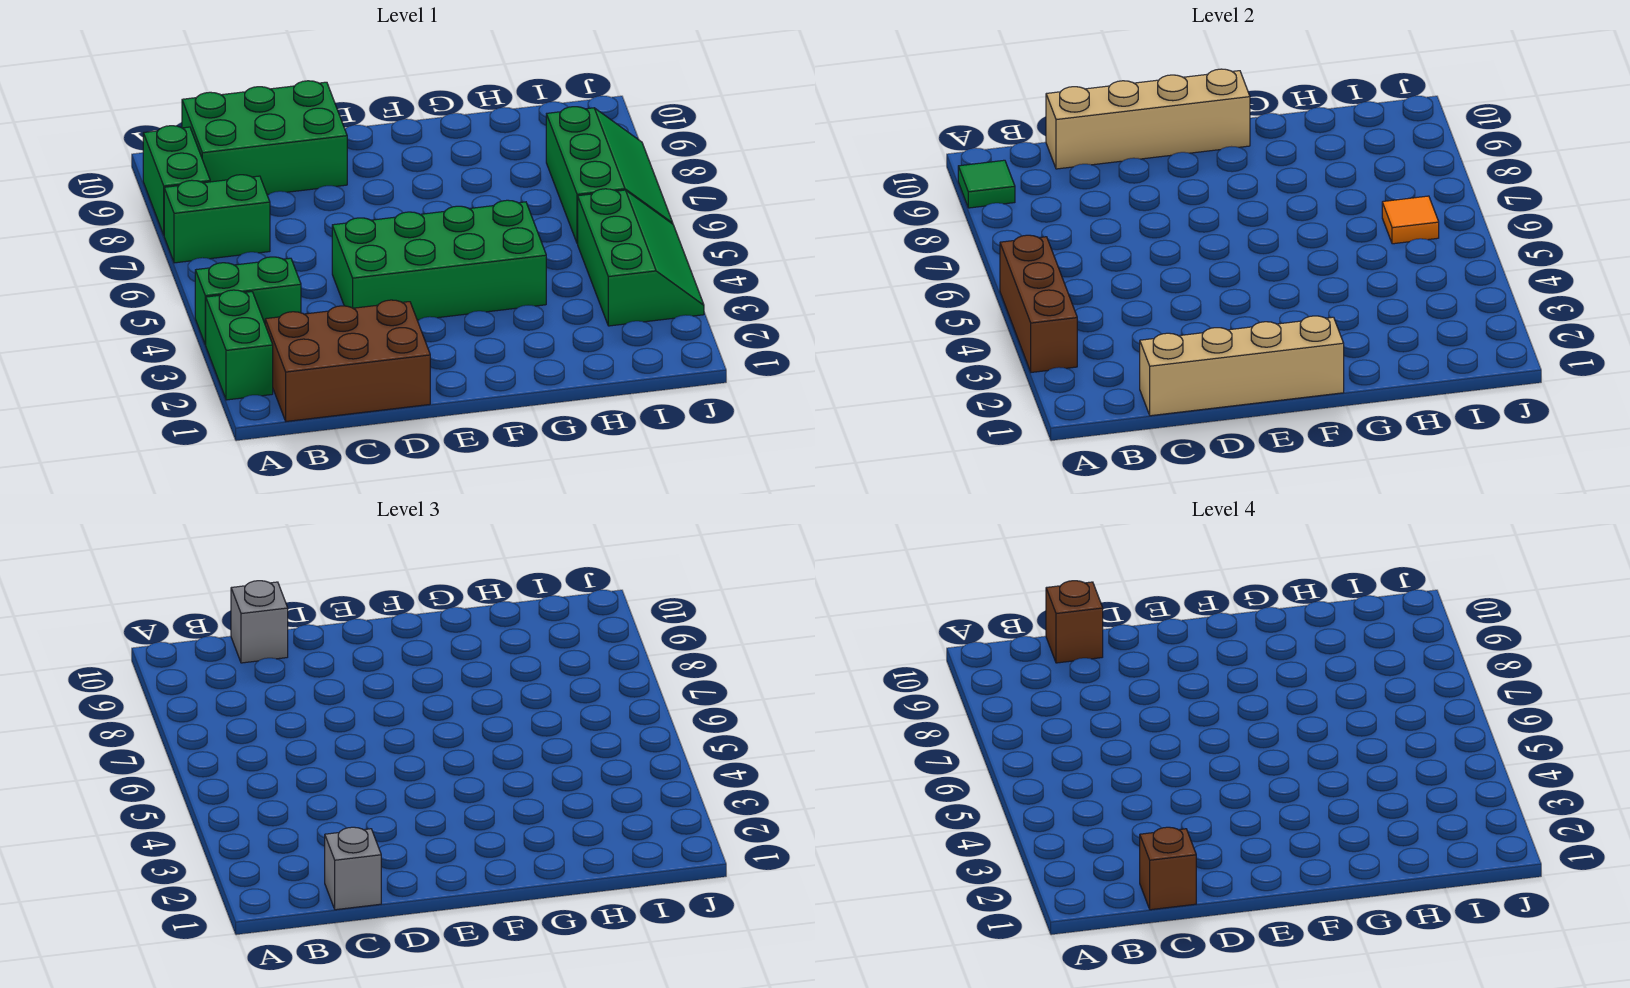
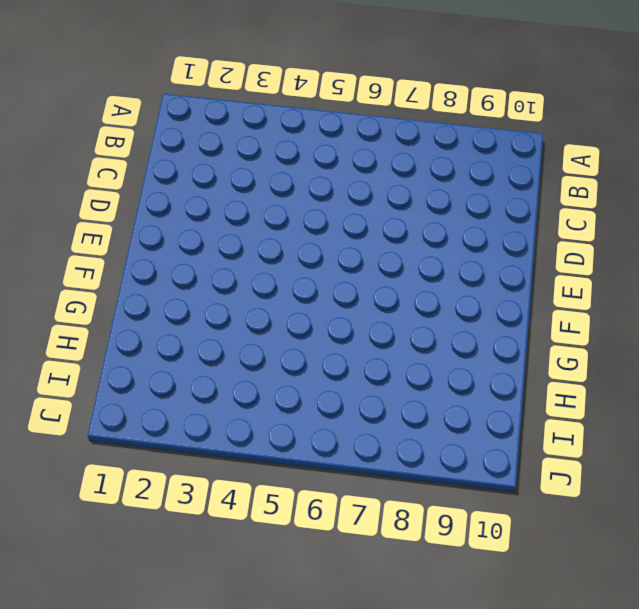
none -> green 1x2 brick [206,290,273,400]
none -> green 1x2 brick [195,257,301,345]
none -> green 1x2 brick [164,175,270,263]

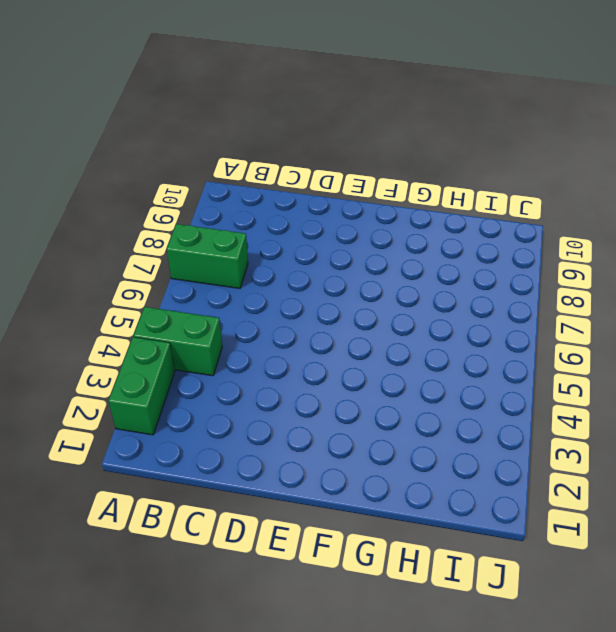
none -> green 1x2 brick [143,126,210,235]
none -> brown 2x3 brick [265,300,430,421]
none -> green 2x3 brick [182,81,347,195]

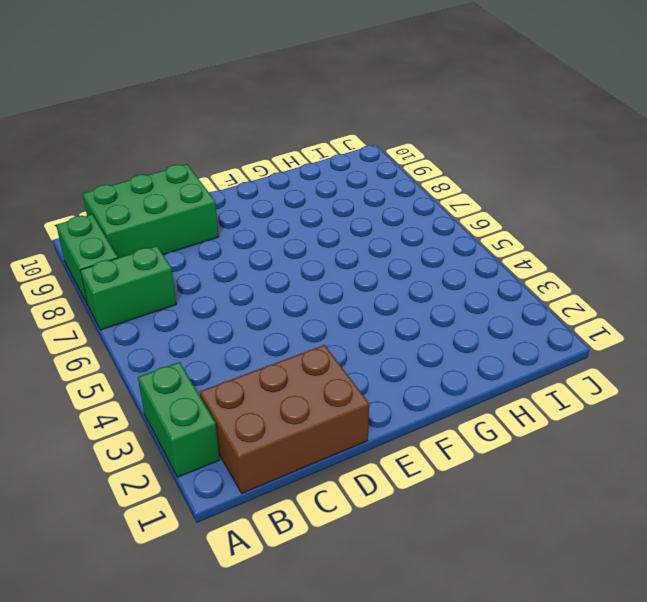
none -> green 1x2 brick [195,257,301,345]
none -> green 2x4 brick [332,200,546,320]
none -> green 2x3 slope [578,189,704,326]

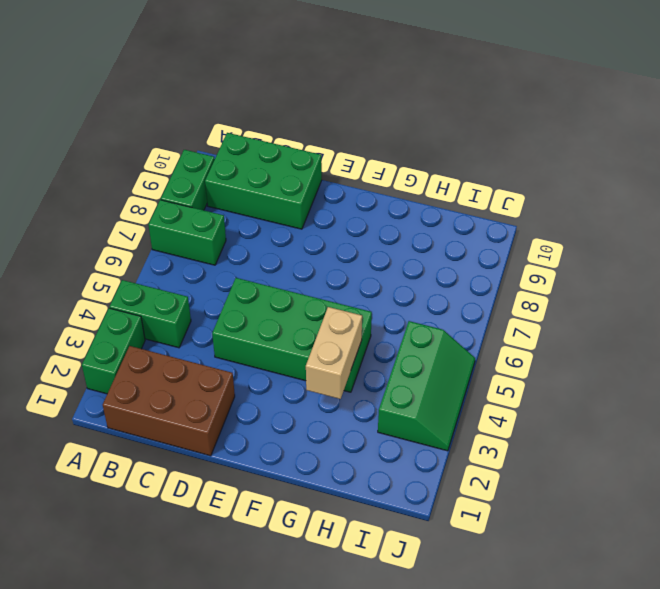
tan 1x2 brick [306,307,362,399] -> none
none -> green 2x3 slope [546,107,673,244]
none -> brown 1x3 brick [1000,235,1077,372]
none -> green 1x1 tile [958,160,1015,208]

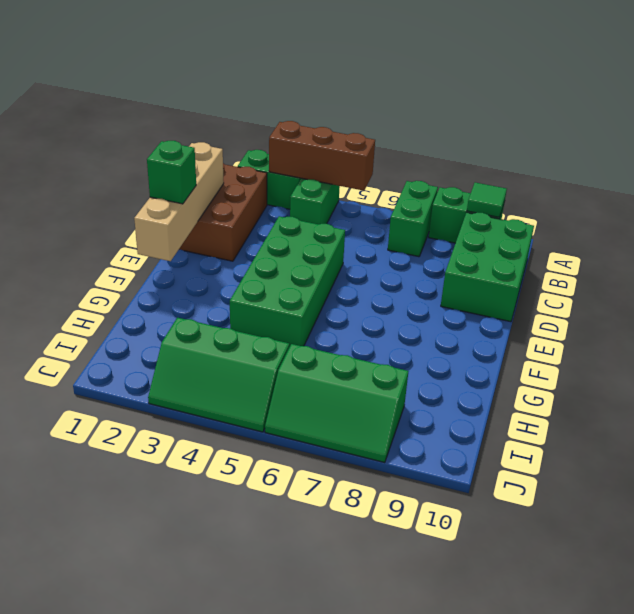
green 1x1 brick [147,141,196,204] -> none
none -> tan 1x4 brick [1046,69,1250,169]
none -> orange 1x1 tile [1382,196,1439,244]
none -> grey 1x1 brick [325,827,381,910]

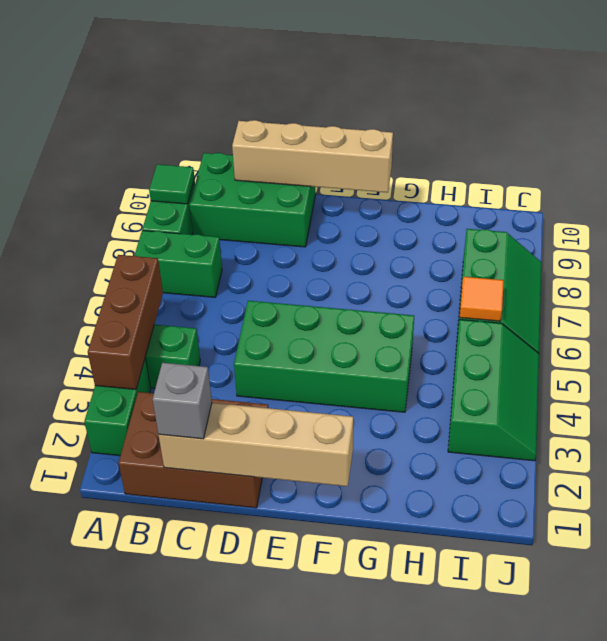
none -> grey 1x1 brick [231,581,288,663]
none -> brown 1x1 brick [1140,827,1196,910]
none -> brown 1x1 brick [1046,581,1103,663]

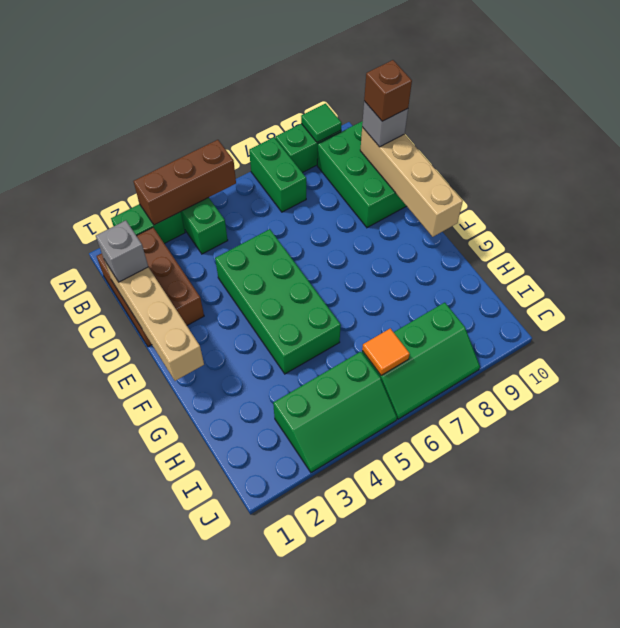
none -> brown 1x1 brick [1140,827,1196,910]

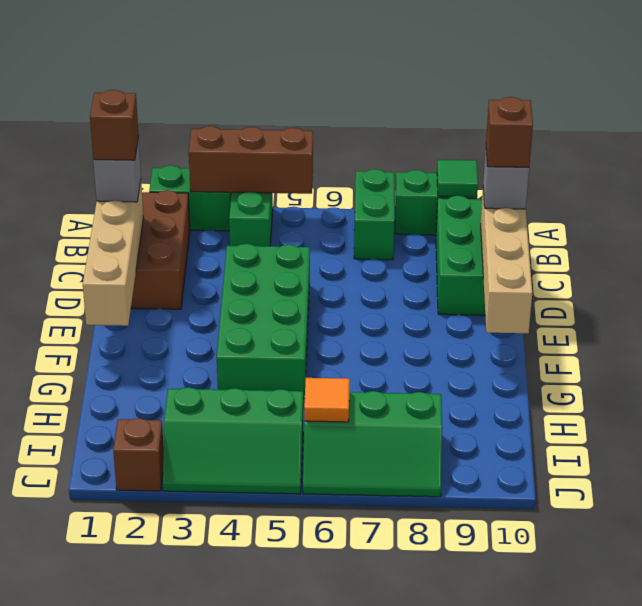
brown 1x1 brick [113,418,164,491] -> none

